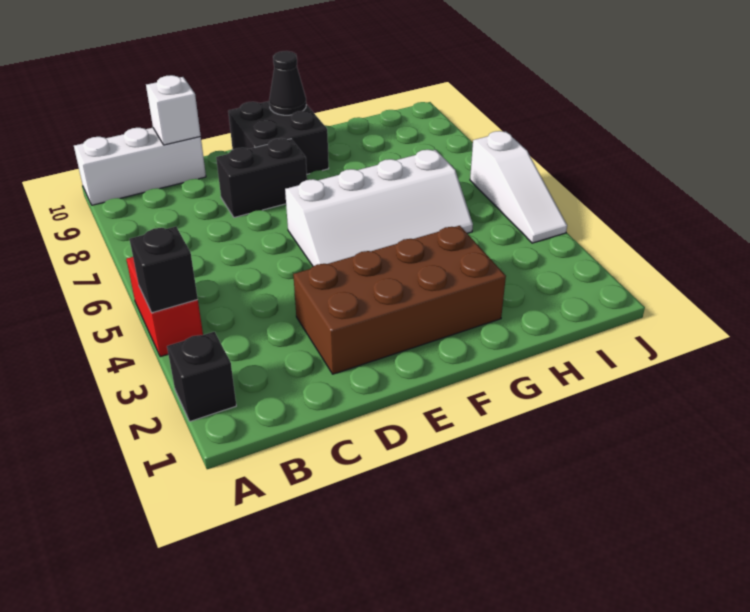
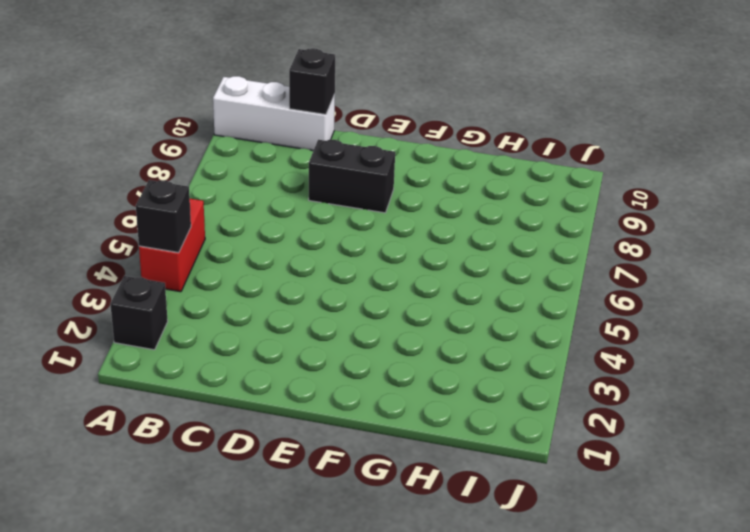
black 1x1 brick [289,48,335,114] -> white 1x1 brick [146,75,201,145]
none -> brown 2x4 brick [293,226,506,374]
none -> white 2x4 slope [285,150,473,266]

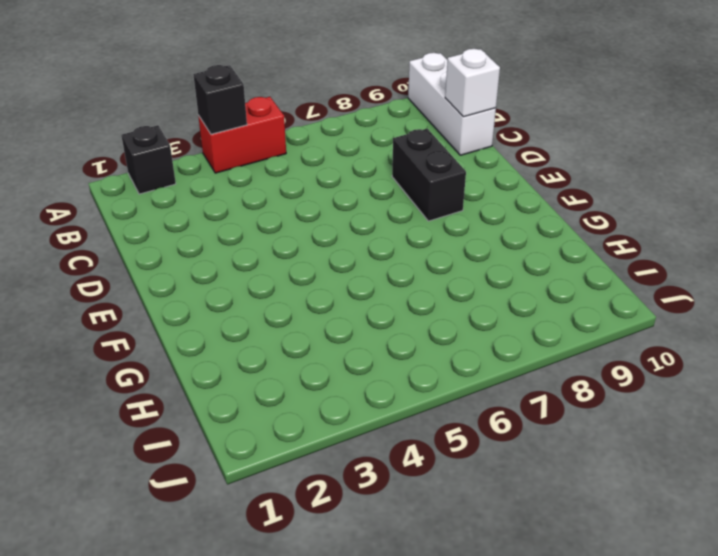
none -> brown 2x4 brick [293,226,506,374]
none -> white 2x4 slope [285,150,473,266]

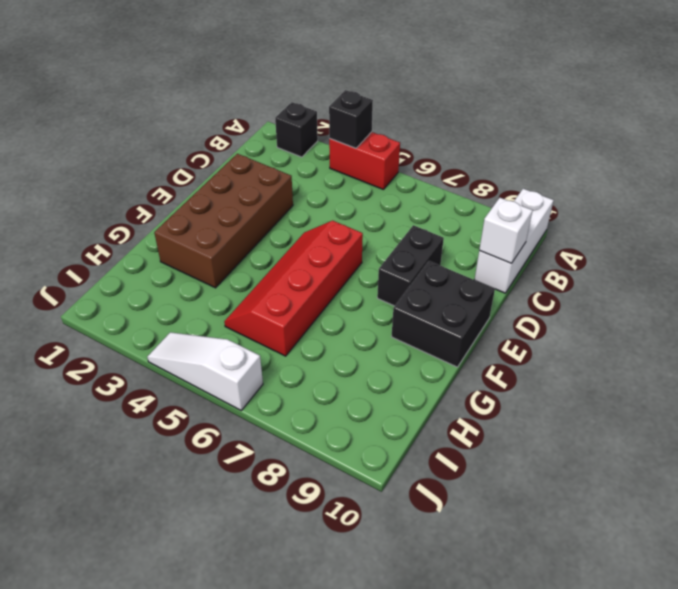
red 2x4 slope [224,221,363,356] -> white 2x4 slope [285,150,473,266]
none -> black 1x1 cone [269,51,306,115]

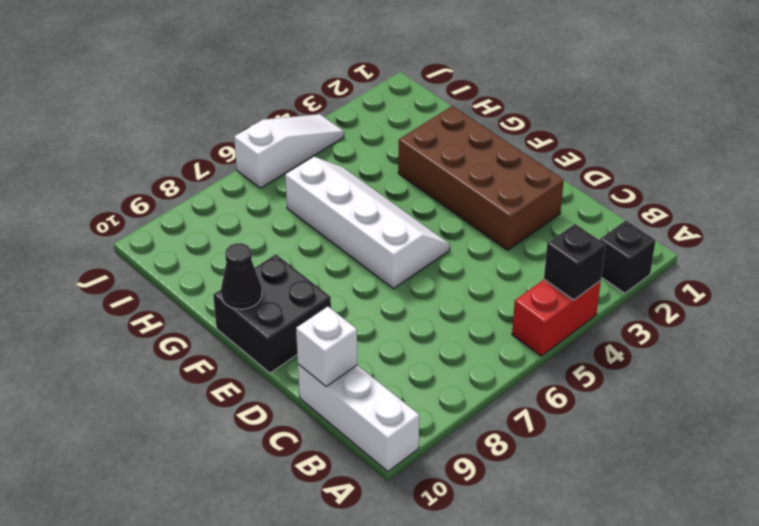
none -> black 1x2 brick [216,138,307,217]

